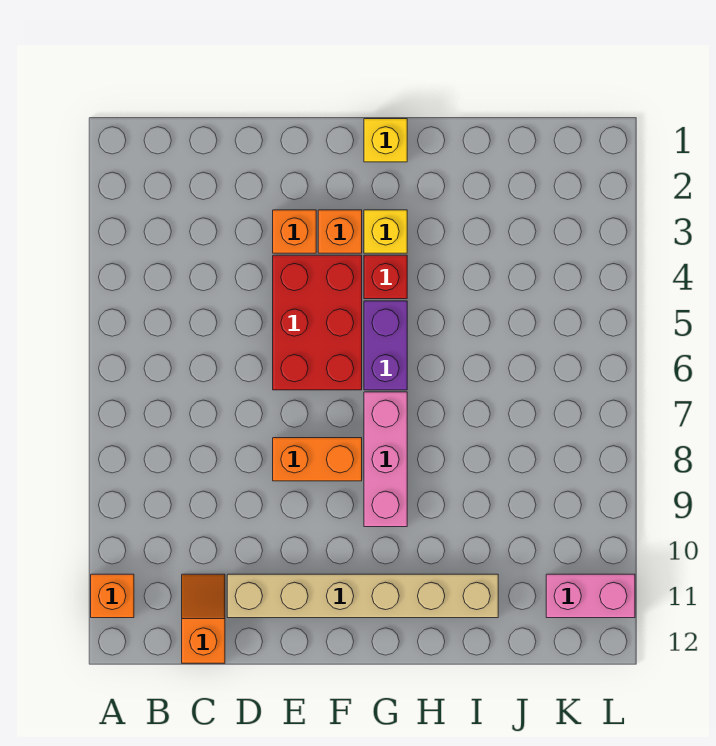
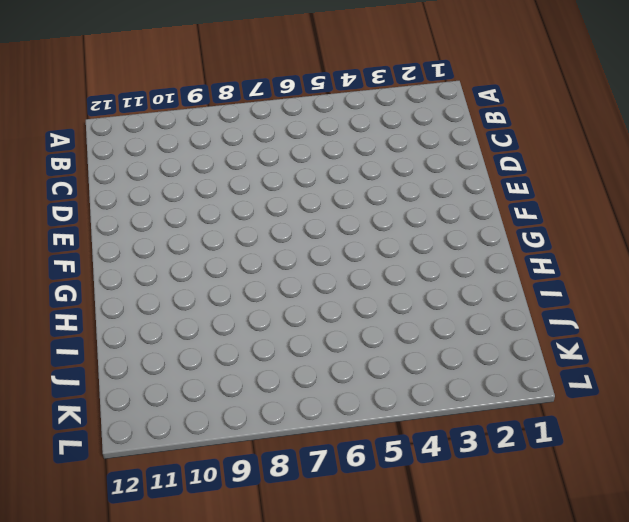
none -> orange 1x1 brick [91,574,134,618]
none -> orange 1x2 slope [182,574,225,663]
none -> tan 1x6 brick [227,574,498,618]

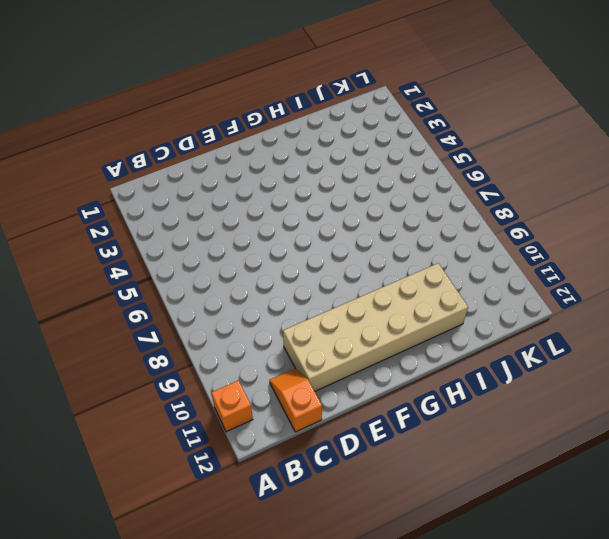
tan 2x6 brick [283,263,468,391] -> tan 1x6 brick [227,574,498,618]
none -> orange 1x1 brick [273,210,316,253]
none -> red 2x3 brick [273,255,362,390]
none -> orange 1x2 brick [273,438,362,481]

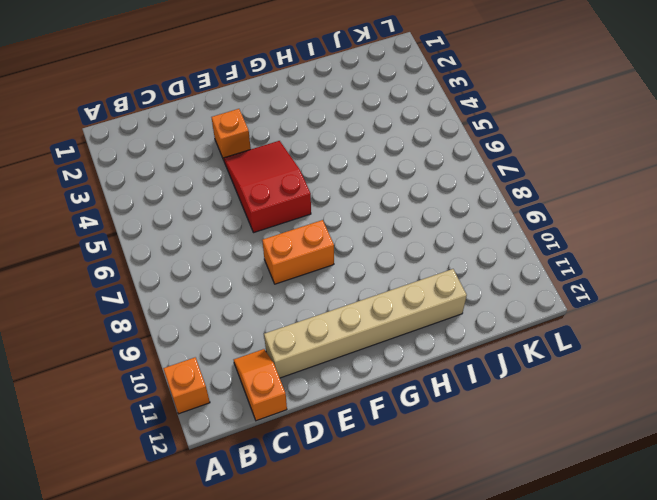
red 2x3 slope [224,141,311,233] -> red 2x3 brick [273,255,362,390]
none -> orange 1x1 brick [318,210,362,253]
none -> yellow 1x1 brick [364,119,407,162]
none -> yellow 1x1 brick [364,210,407,253]

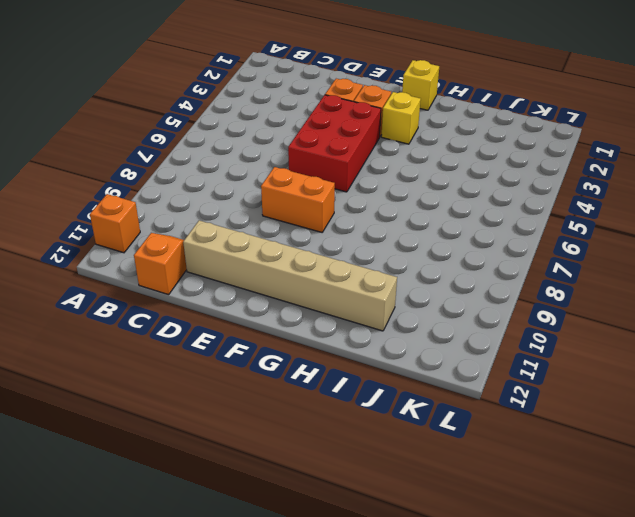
none -> red 1x1 brick [364,255,407,299]
none -> purple 1x2 brick [364,301,407,390]
none -> pink 1x3 brick [364,392,407,527]

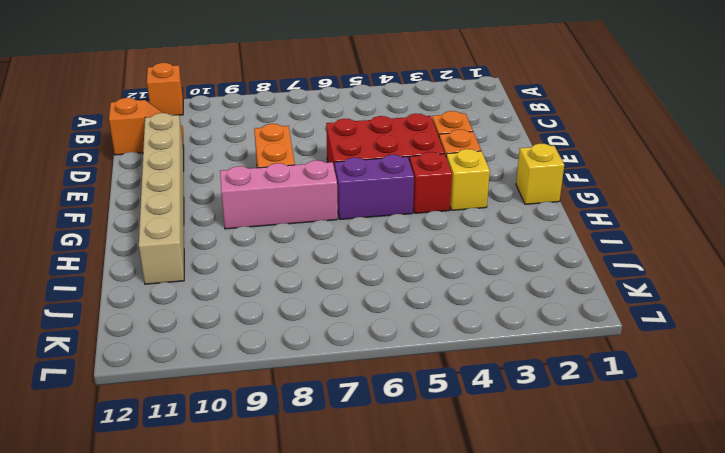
none -> pink 1x2 brick [546,574,635,618]

